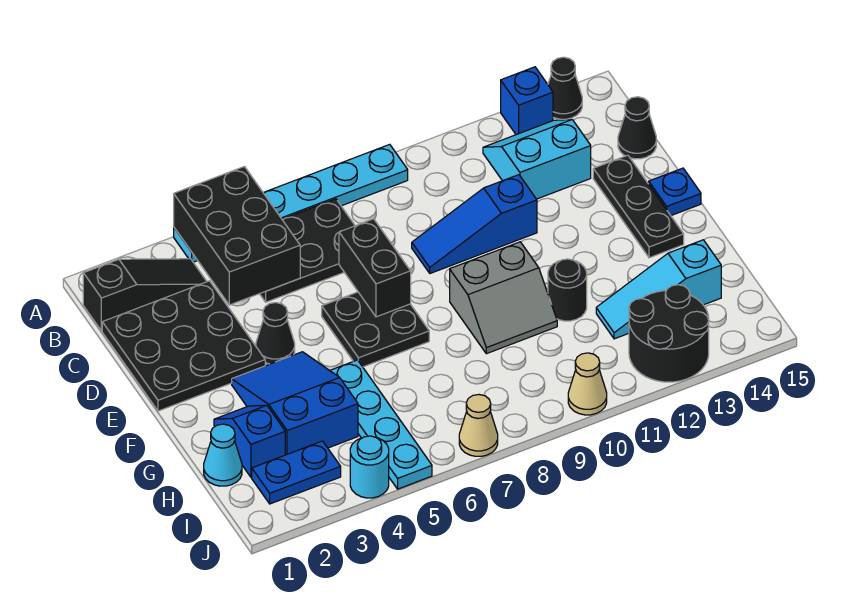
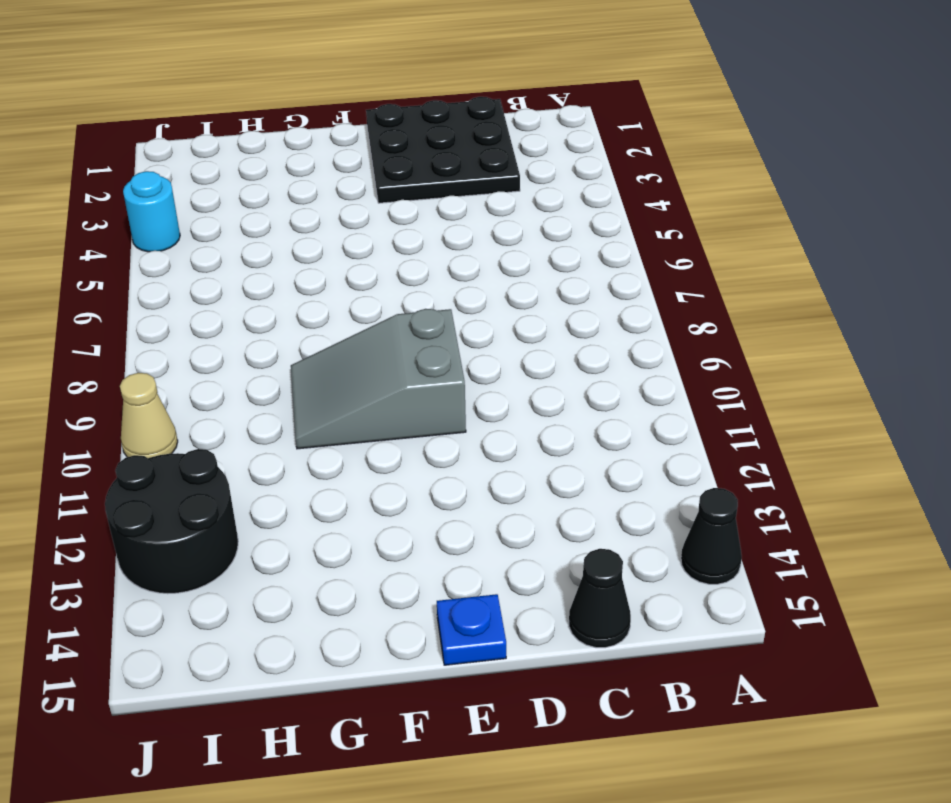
grey 2x3 slope [291,309,466,449] -> grey 2x2 slope [450,242,557,354]
none -> cyan 1x6 plate [174,144,408,262]
none -> blue 1x1 brick [501,67,553,135]
none -> black 1x3 slope [83,259,207,331]

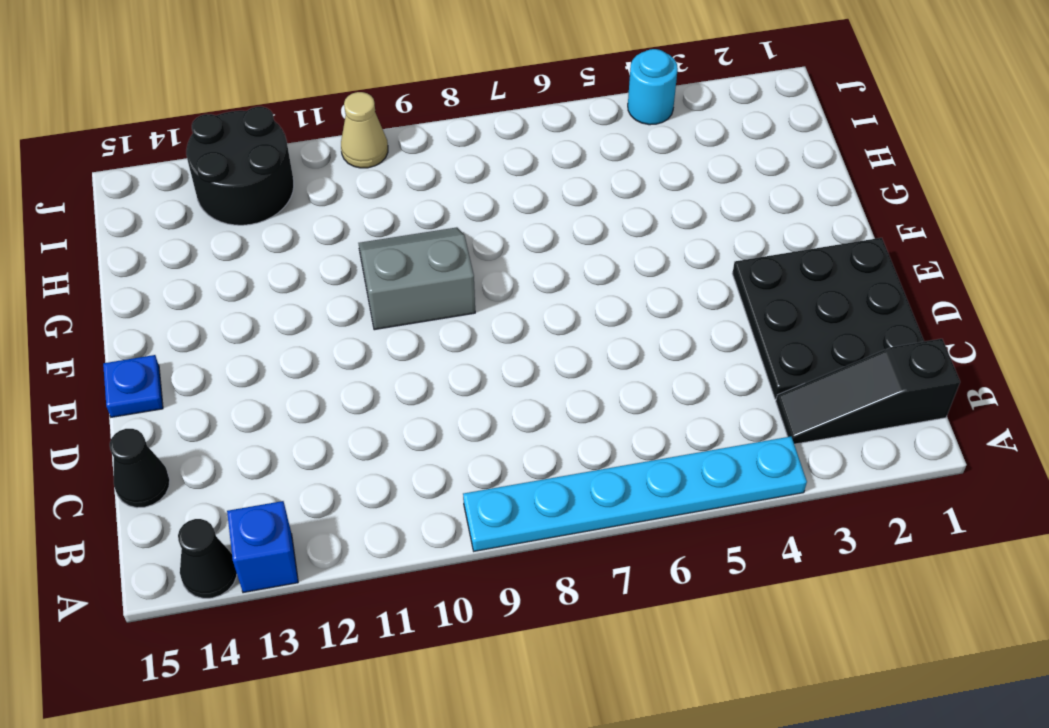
none -> black 2x3 plate [260,199,355,302]
none -> cyan 2x2 slope [483,120,591,199]
none -> blue 1x3 slope [412,175,537,273]

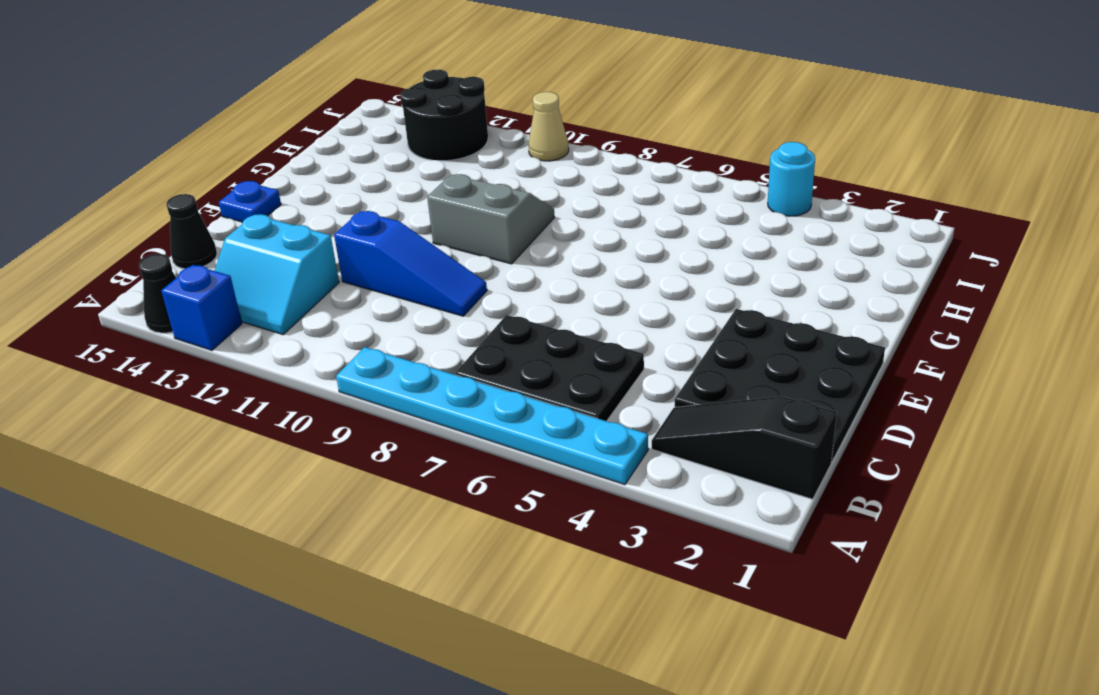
none -> black 1x3 plate [593,155,684,258]
none -> black 1x1 cone [256,303,295,364]
none -> black 2x2 plate [322,292,429,367]

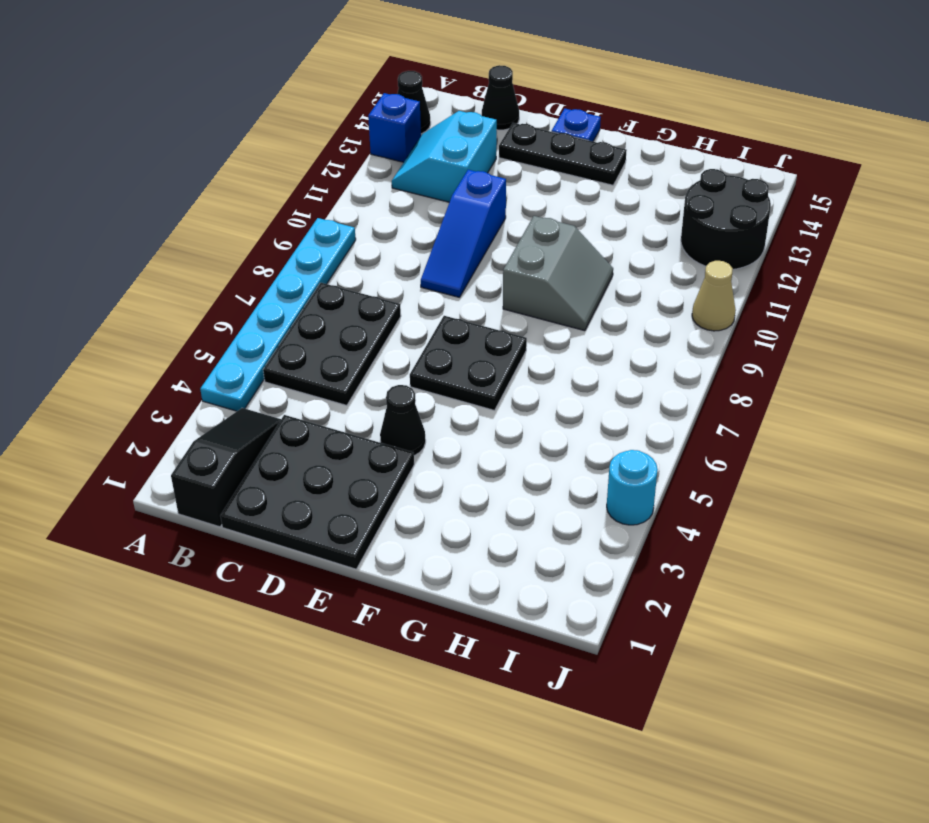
none -> blue 2x3 slope [232,352,358,455]
none -> blue 1x2 slope [214,405,285,477]
none -> cyan 1x4 plate [330,360,432,489]

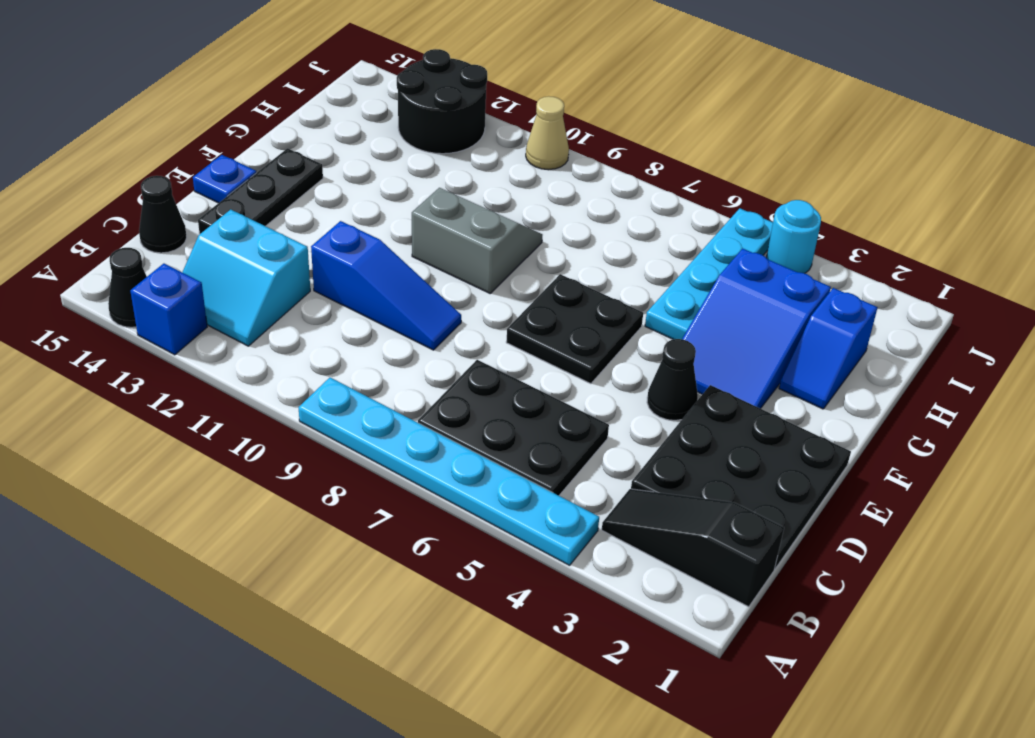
none -> black 1x1 round brick [548,259,587,321]
none -> cyan 1x1 cone [204,424,242,486]
none -> cyan 1x3 slope [596,240,721,339]

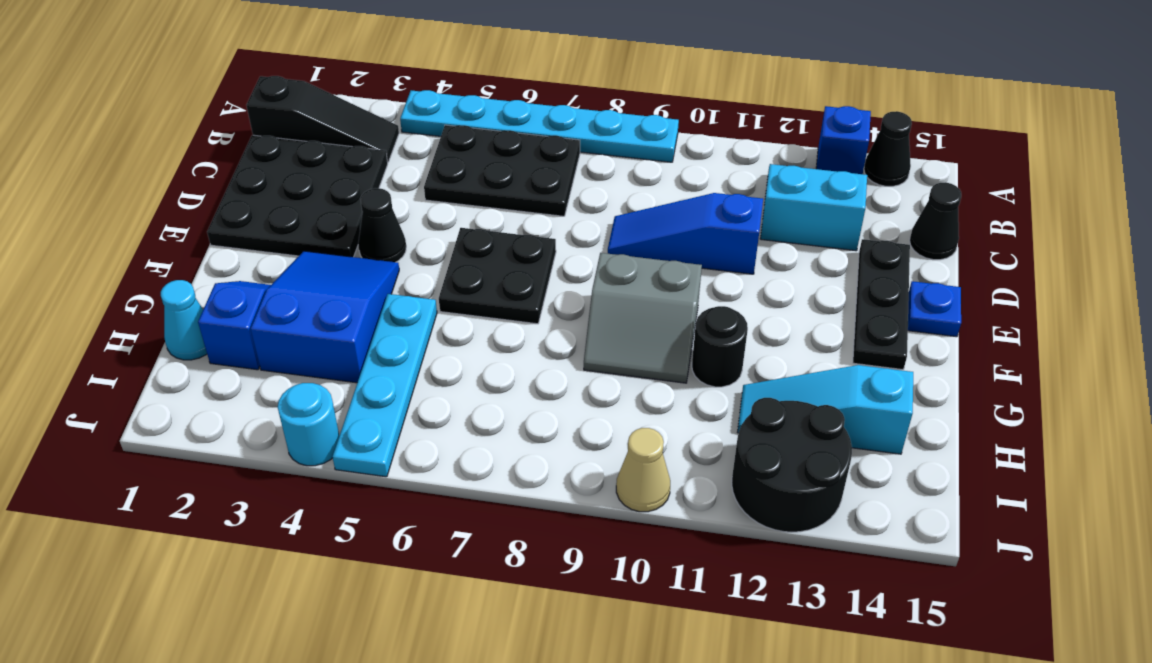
none -> blue 1x2 plate [252,441,341,504]
none -> tan 1x1 cone [459,395,498,456]
none -> black 2x3 brick [174,167,300,305]

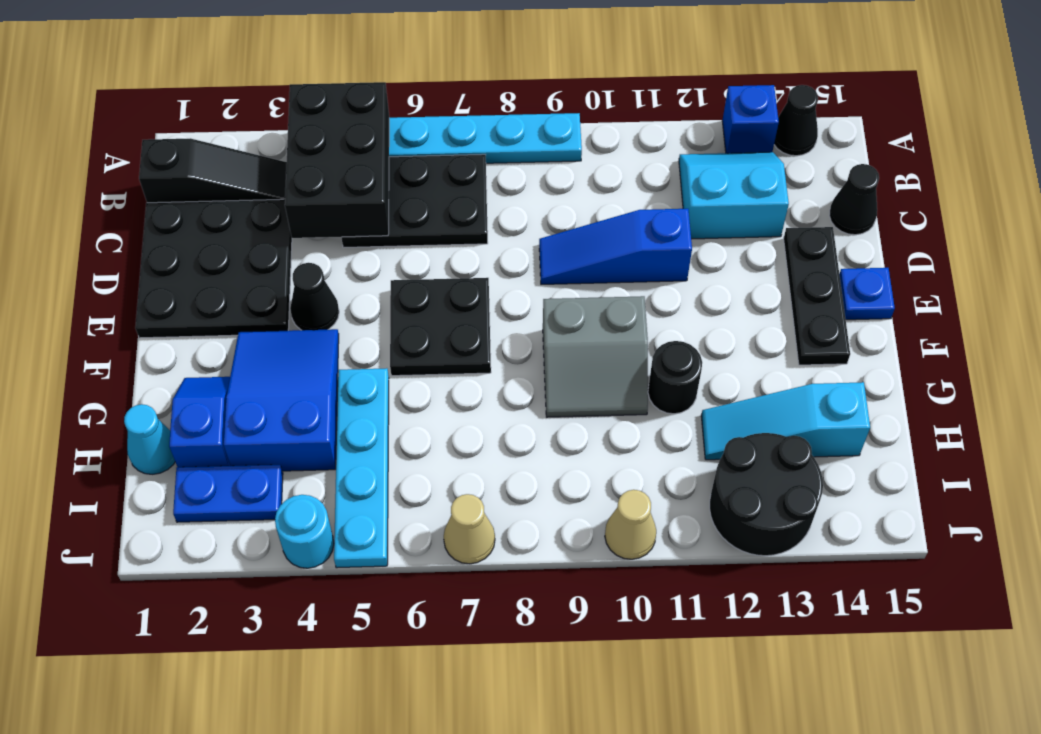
none -> black 1x2 brick [339,219,411,317]

